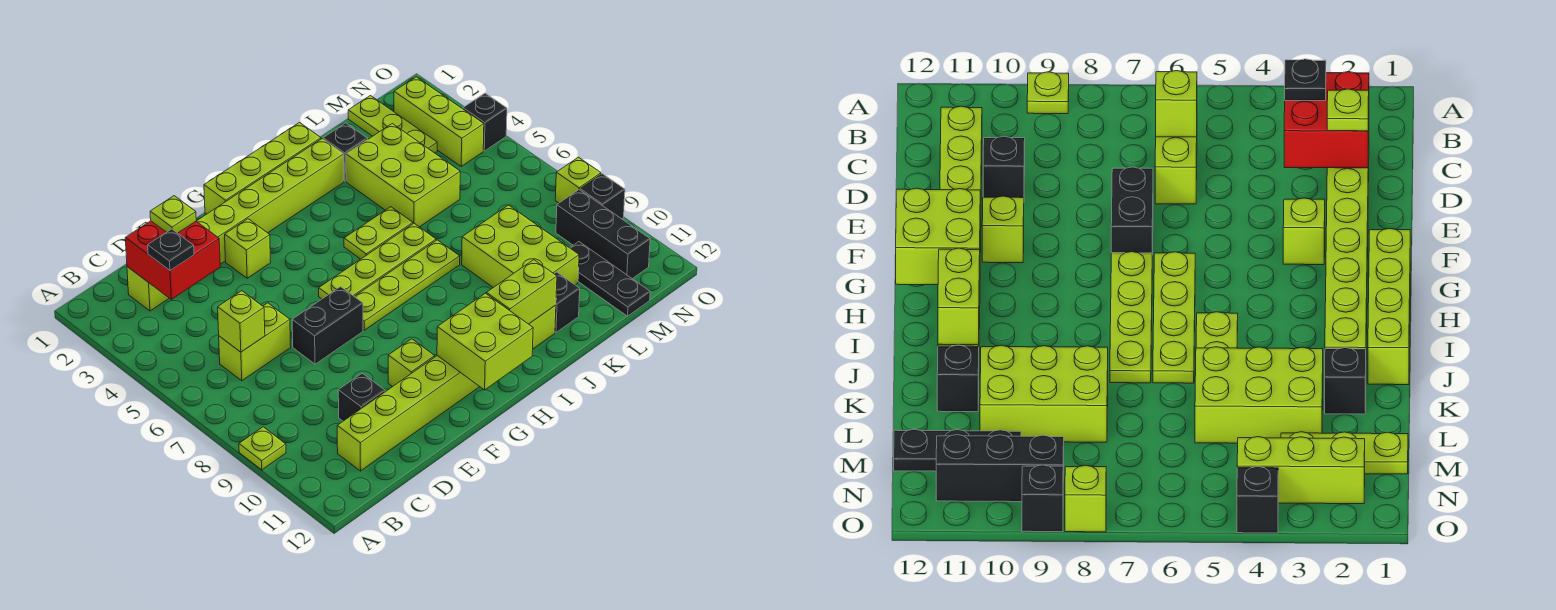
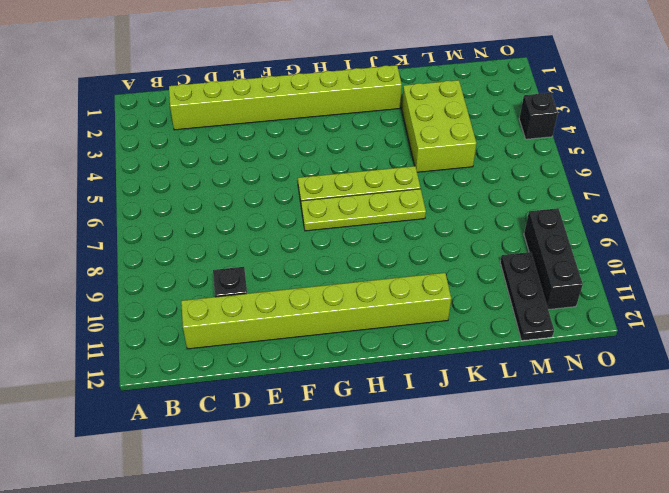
none -> lime 1x1 plate [239,427,286,470]
none -> lime 1x2 brick [219,303,291,381]
none -> black 1x2 brick [292,287,363,364]

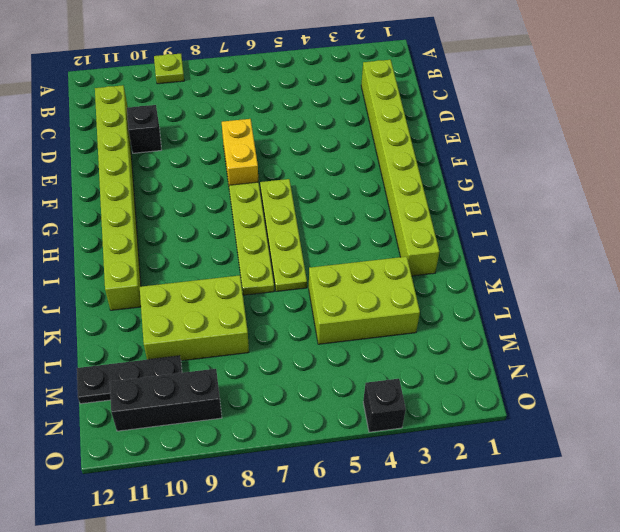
yellow 1x2 brick [222,119,258,185] -> black 1x2 brick [292,287,363,364]
none -> lime 1x2 brick [219,303,291,381]
none -> lime 1x1 brick [225,219,271,278]
none -> lime 1x1 brick [388,339,435,387]

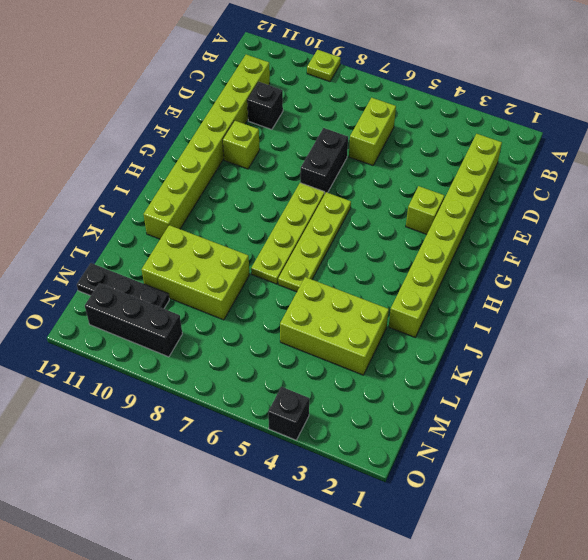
none -> lime 1x4 brick [204,123,321,214]
none -> lime 1x2 plate [344,207,413,259]
none -> black 1x1 brick [323,123,368,181]

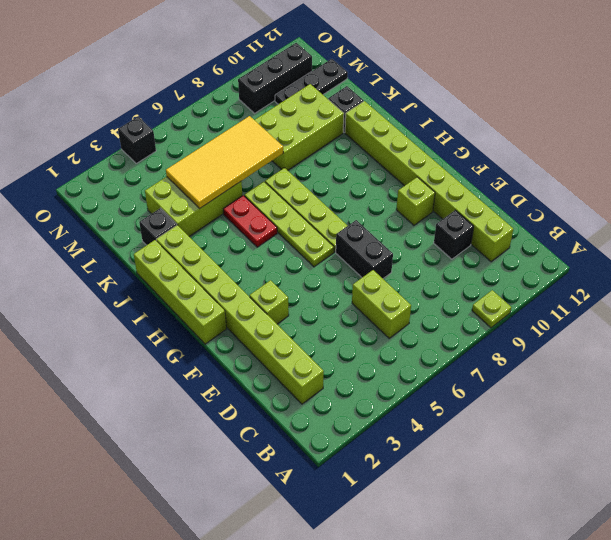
red 1x2 plate [223,195,277,247] -> lime 1x2 plate [344,207,413,259]
yellow 2x4 tile [166,116,283,208] -> none
none -> lime 1x3 plate [348,96,437,153]
none -> lime 1x3 brick [394,77,484,166]
none -> lime 1x1 brick [555,157,601,203]

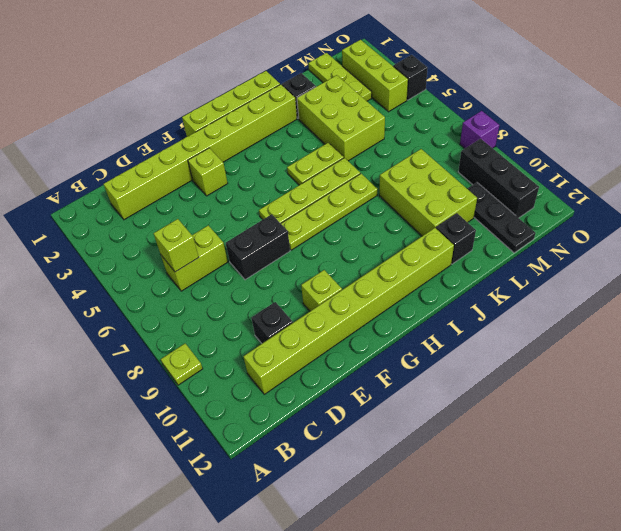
purple 1x1 brick [460,111,499,148] -> lime 1x1 brick [555,157,601,203]
none -> black 1x1 brick [580,174,625,219]
none -> red 2x2 brick [125,221,220,299]
none -> lime 2x2 brick [437,293,533,390]

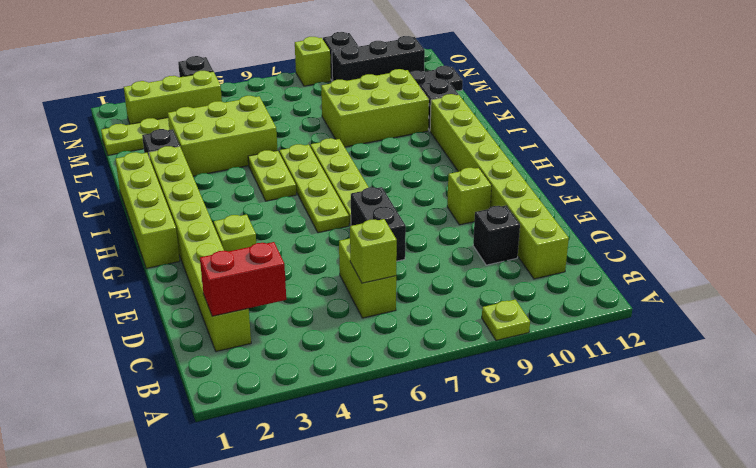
red 1x2 brick [200,242,286,316] -> red 2x2 brick [125,221,220,299]
none -> lime 2x2 brick [437,293,533,390]
none -> lime 1x2 brick [486,260,557,324]
none -> black 1x1 plate [148,229,194,270]

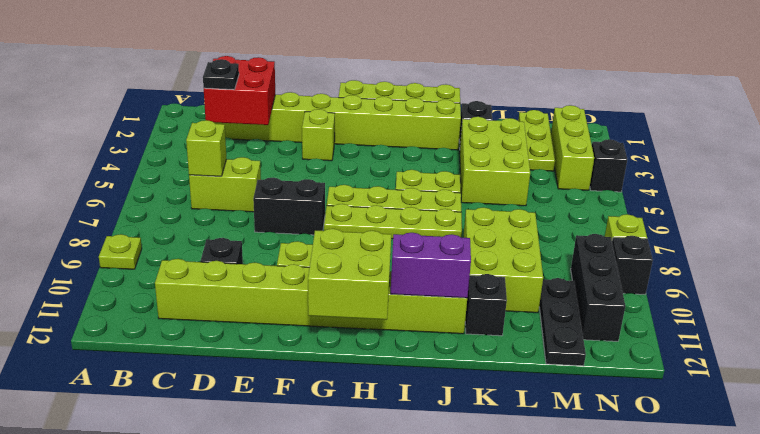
purple 1x2 brick [390,233,471,298] -> lime 1x2 brick [486,260,557,324]
none -> lime 1x1 plate [150,196,196,233]

